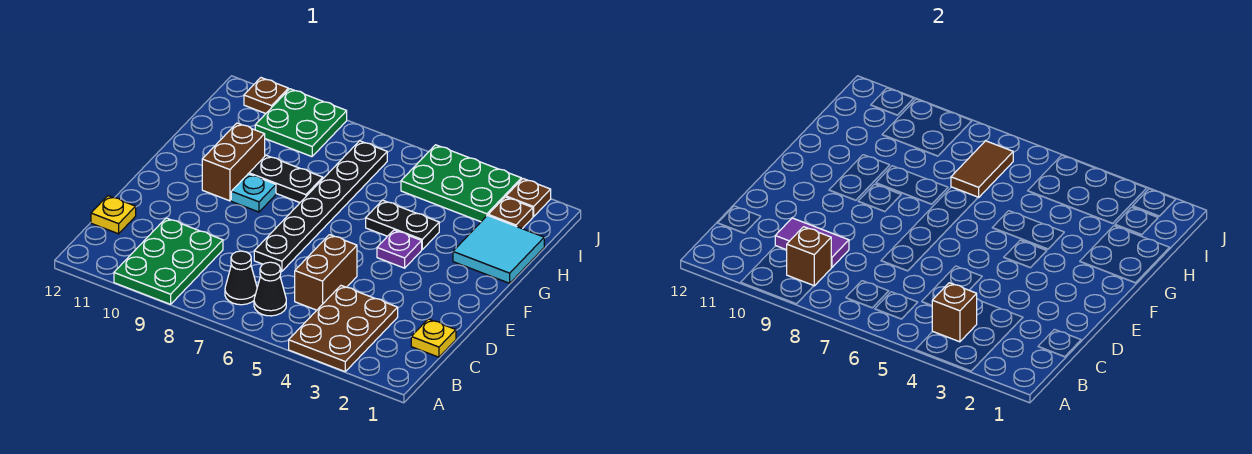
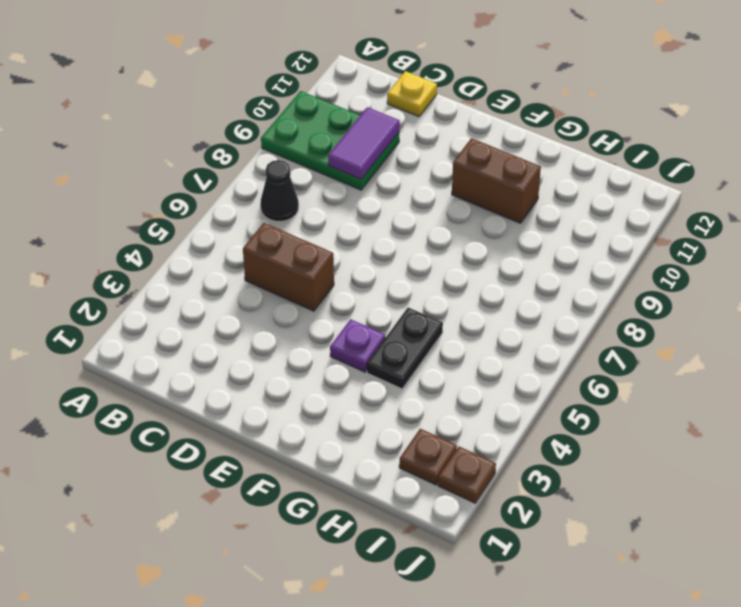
none -> brown 2x3 plate [289,286,398,372]
none -> black 1x1 cone [254,262,286,316]
none -> yellow 1x1 plate [411,319,456,357]

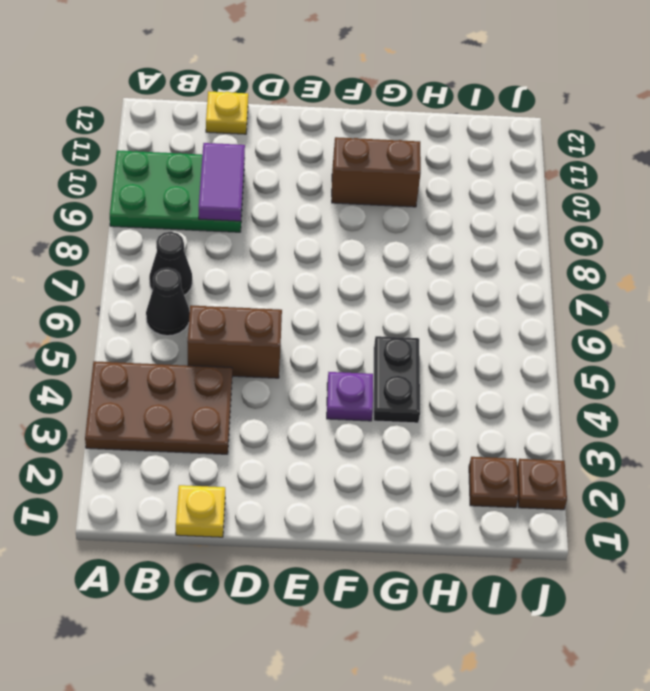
none -> black 1x6 plate [254,141,387,271]
none -> cyan 1x1 plate [231,174,276,212]
none -> cyan 2x2 tile [453,215,544,283]

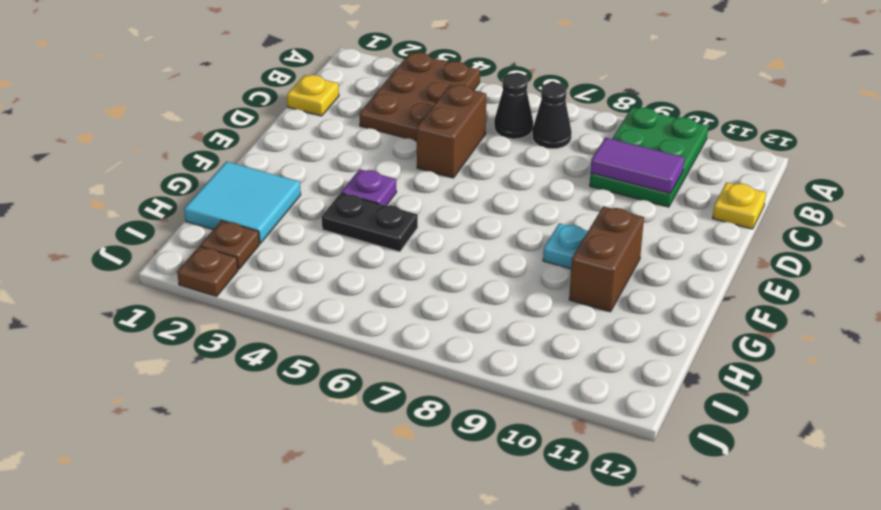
none -> black 1x6 plate [254,141,387,271]
none -> black 1x2 plate [249,155,323,202]
none -> green 2x3 plate [401,145,521,222]

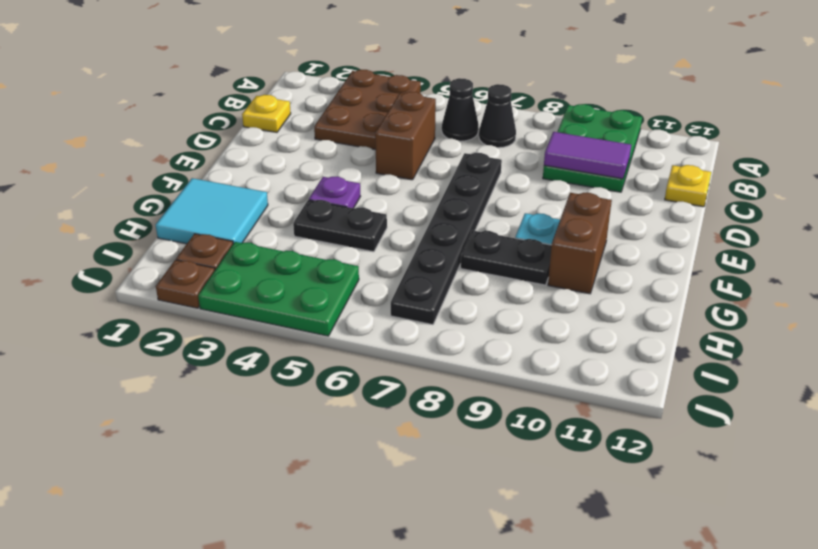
none -> green 2x2 plate [255,89,347,157]
none -> brown 1x1 plate [244,78,288,114]
none -> brown 1x1 brick [932,283,977,342]

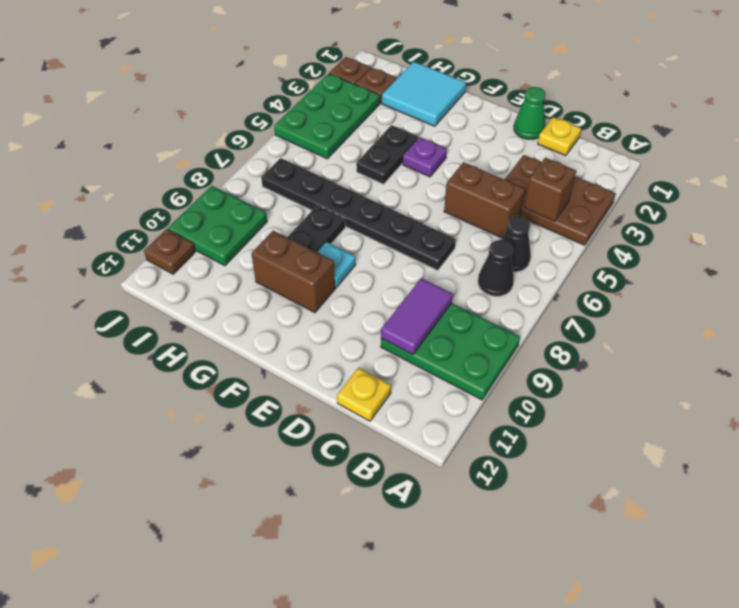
green 1x1 cone [514,87,545,139] -> none
none -> brown 1x1 brick [787,227,832,286]
none -> brown 1x2 tile [951,141,1013,198]

